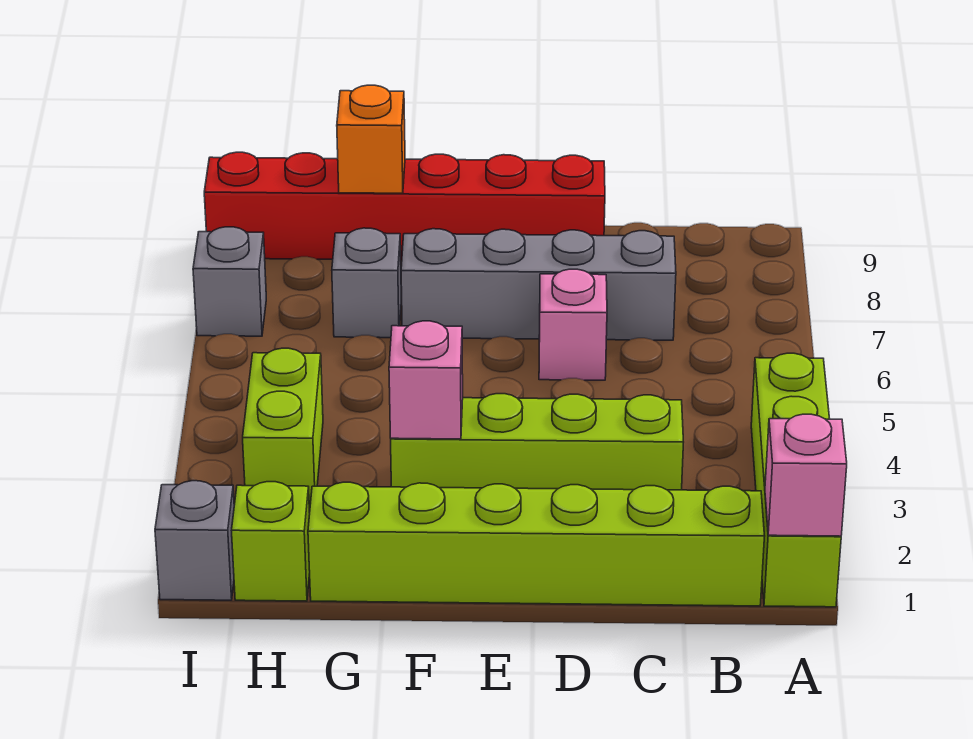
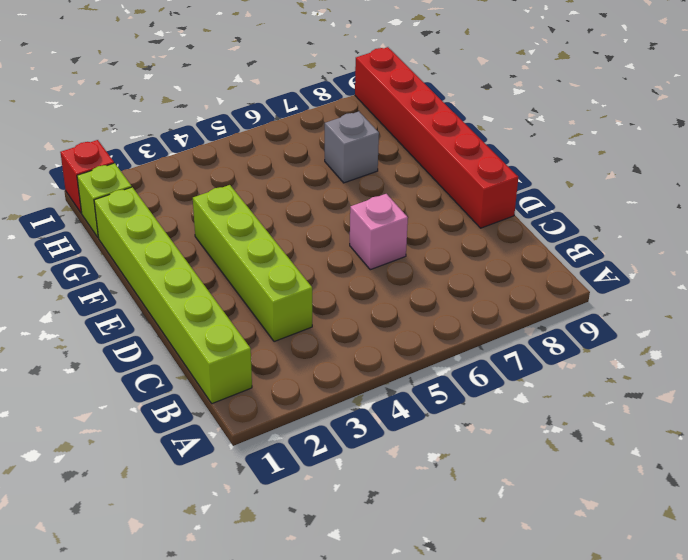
red 1x1 brick [60,140,114,213] -> grey 1x1 brick [155,481,234,600]
none -> lime 1x4 brick [751,353,841,607]
none -> grey 1x4 brick [401,229,676,340]
none -> lime 1x2 brick [243,348,323,507]

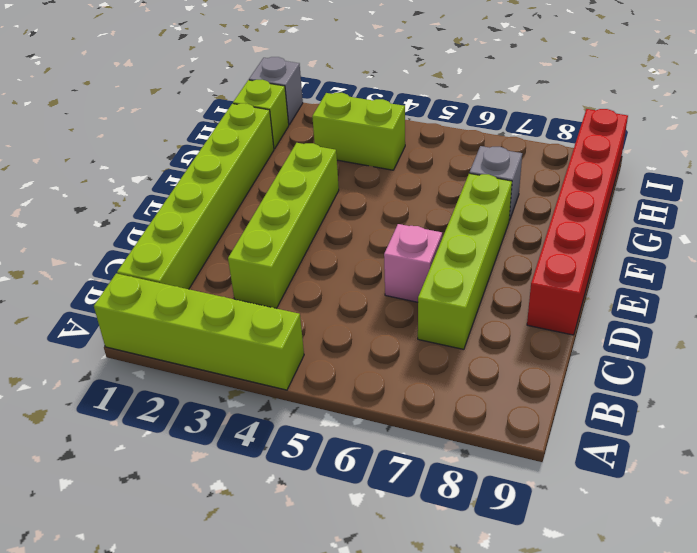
lime 1x4 brick [418,173,512,349] -> grey 1x4 brick [401,229,676,340]
none -> grey 1x1 brick [193,227,266,336]
none -> pink 1x1 brick [765,414,847,536]
none -> pink 1x1 brick [389,321,463,439]

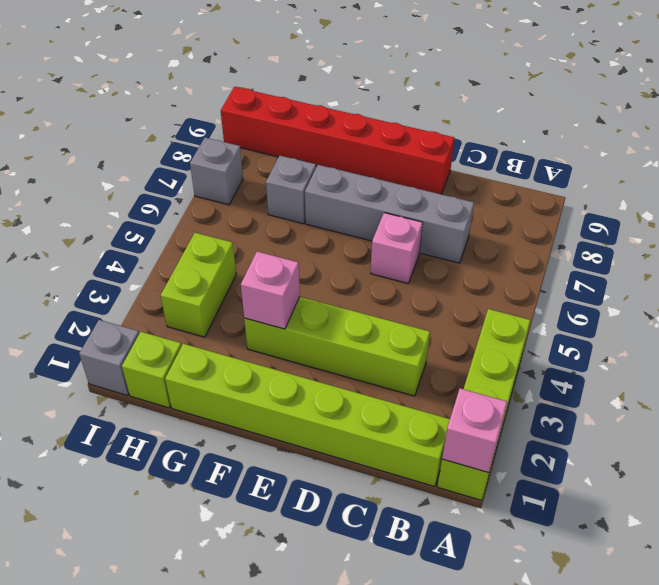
none -> orange 1x1 brick [337,85,405,193]

